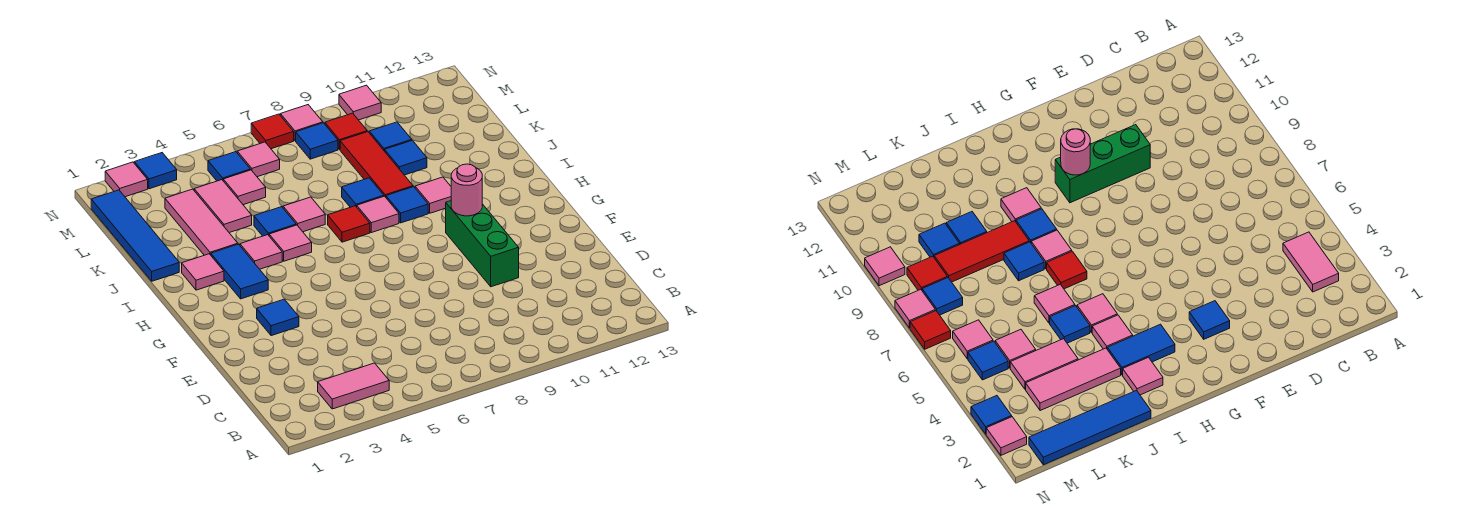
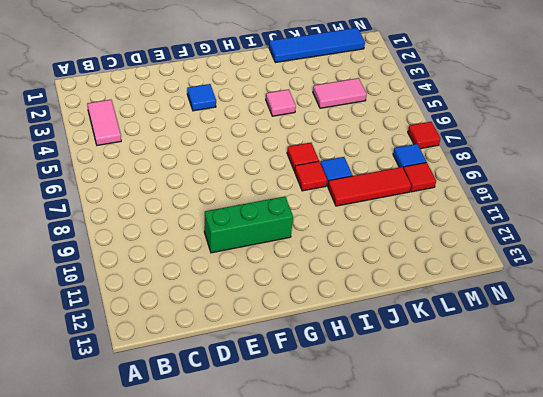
red 1x1 tile [295,161,327,191] -> pink 1x1 tile [357,196,399,233]
none -> blue 1x2 tile [211,244,268,299]
none -> pink 1x1 tile [182,254,224,290]
none -> pink 1x1 tile [269,225,312,261]
none -> blue 1x1 tile [386,187,428,223]

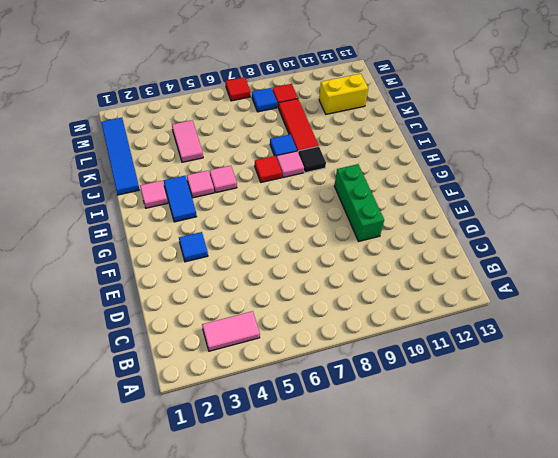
black 1x1 tile [298,146,326,173] -> blue 1x1 tile [386,187,428,223]
yellow 1x2 brick [319,74,368,114] -> none
none -> pink 1x1 tile [415,177,451,213]
none -> pink 1x3 tile [165,189,238,255]
none -> blue 1x1 tile [254,207,296,236]
none -> pink 1x1 tile [283,197,325,232]

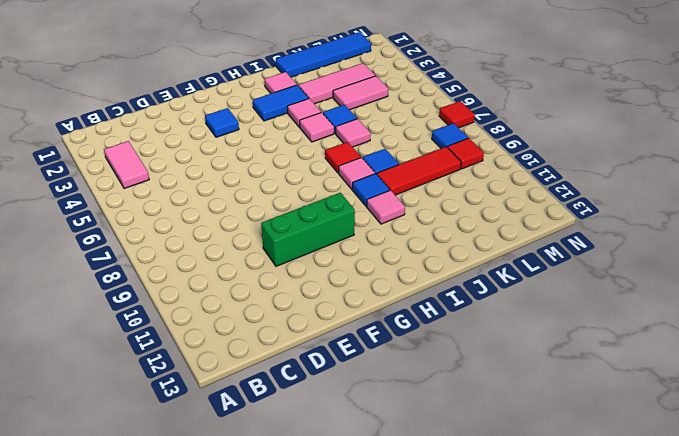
none -> blue 1x1 tile [385,140,427,175]
none -> pink 1x1 tile [223,170,266,205]
none -> blue 1x1 tile [369,122,412,151]
none -> blue 1x1 tile [208,152,250,181]

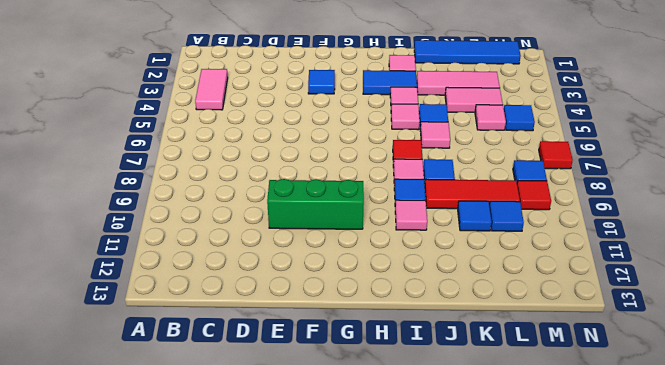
none -> pink 1x1 tile [237,142,280,177]
none -> pink 1x1 tile [105,162,148,197]
none -> blue 1x1 tile [134,153,177,189]
none -> pink 1x1 tile [280,105,323,141]

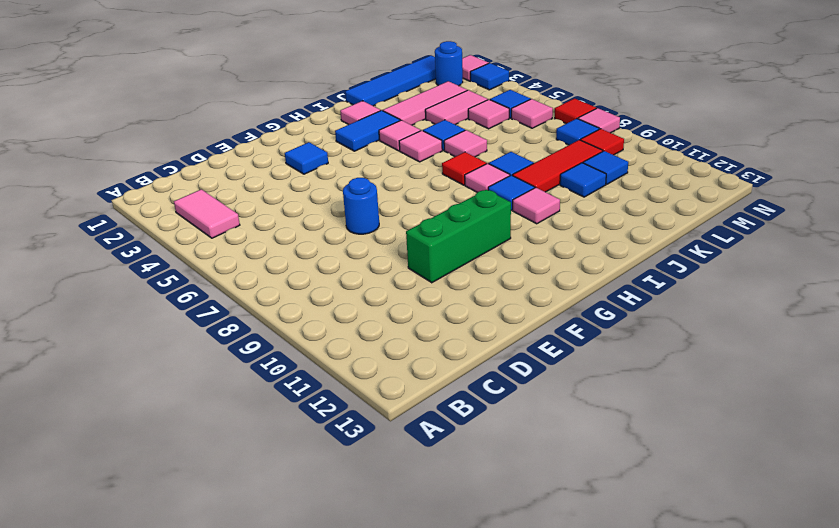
blue 1x1 round brick [343,178,379,234] -> none
blue 1x1 round brick [435,41,463,86] -> none
none -> pink 1x1 tile [339,85,381,120]
none -> pink 1x1 round brick [451,164,482,216]

